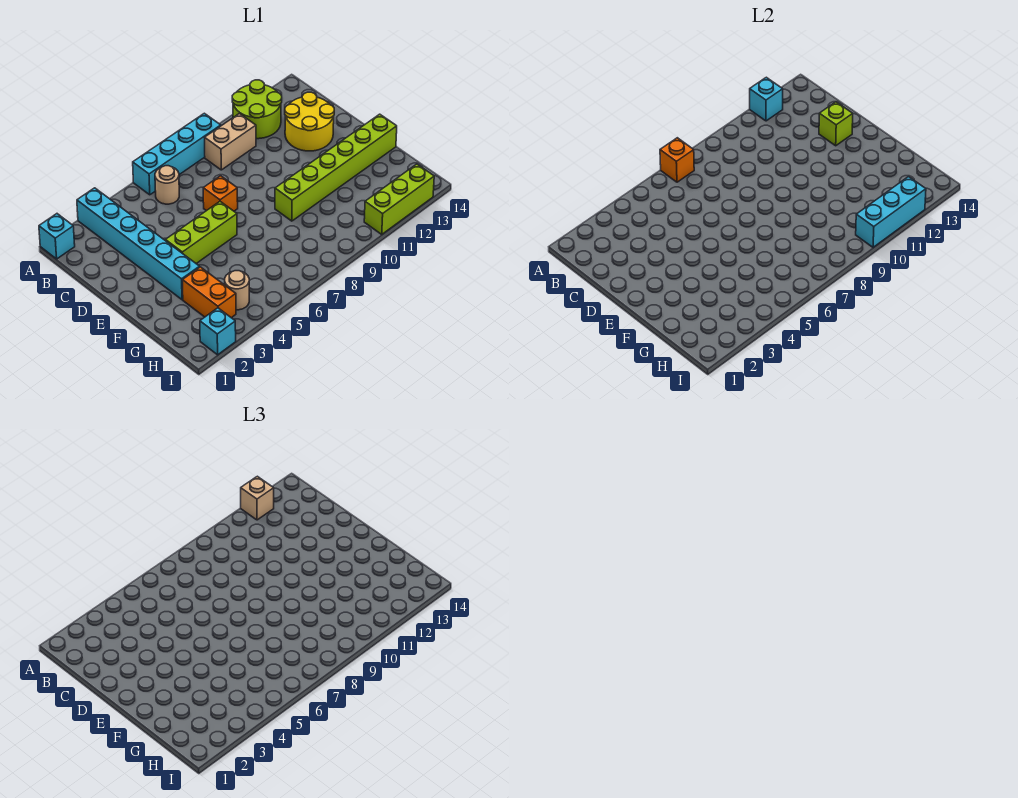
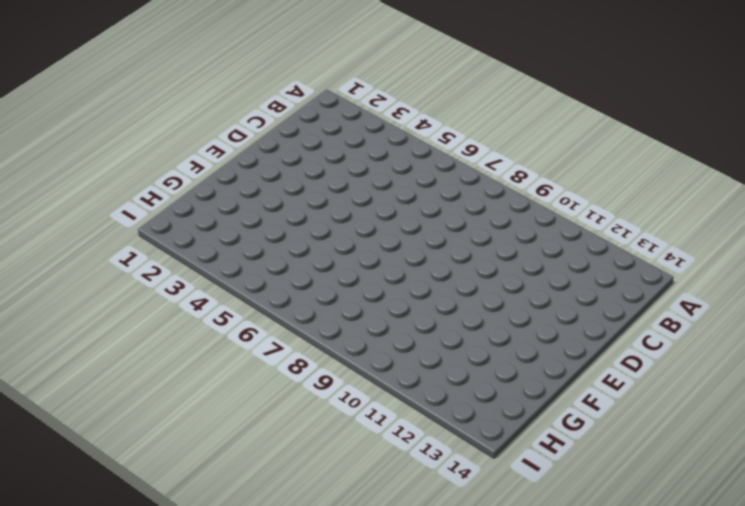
none -> cyan 1x1 brick [39,214,75,259]
none -> cyan 1x6 brick [77,188,199,300]
none -> cyan 1x4 brick [133,113,221,195]

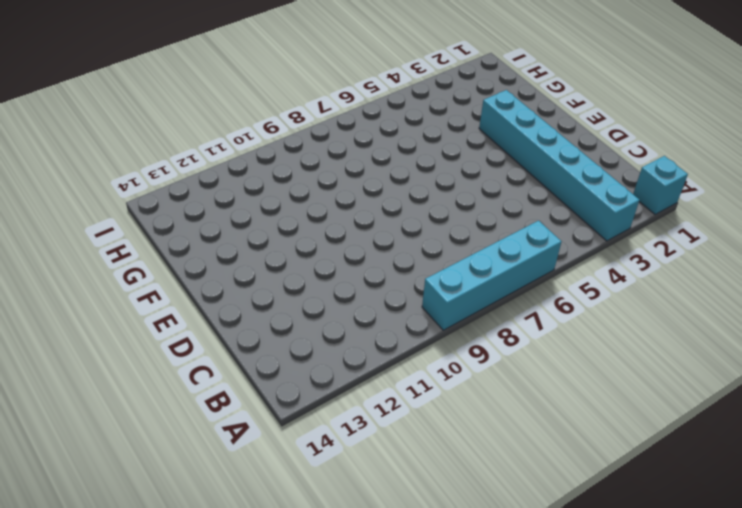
none -> lime 2x2 round brick [232,80,282,139]
none -> tan 1x1 round brick [155,166,179,204]
none -> tan 1x2 brick [205,114,256,170]

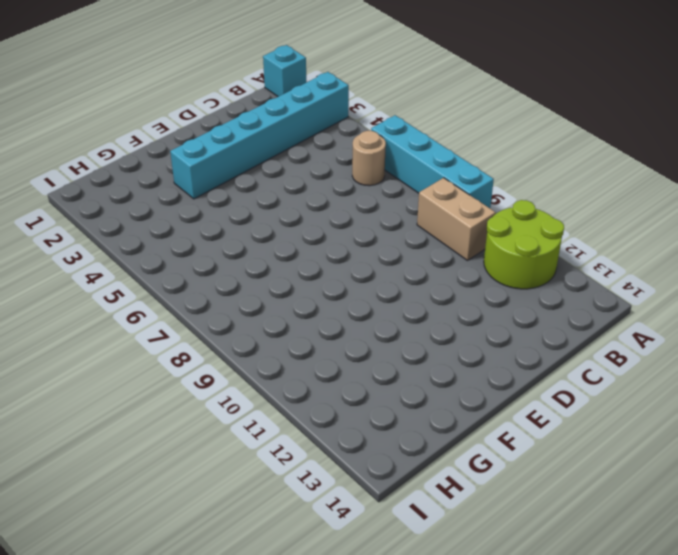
none -> yellow 2x2 round brick [285,92,334,151]
none -> orange 1x1 brick [203,176,238,211]
none -> lime 1x3 brick [165,202,237,263]

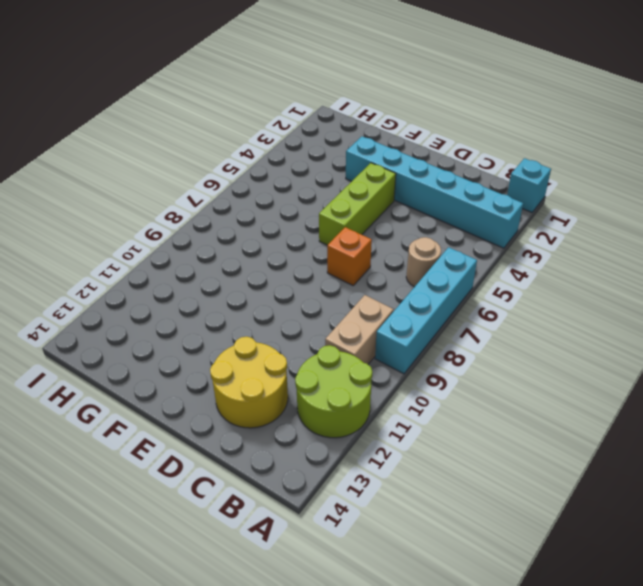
none -> lime 1x6 brick [275,114,397,221]
none -> orange 1x2 brick [182,267,236,318]
none -> tan 1x1 round brick [225,271,249,310]

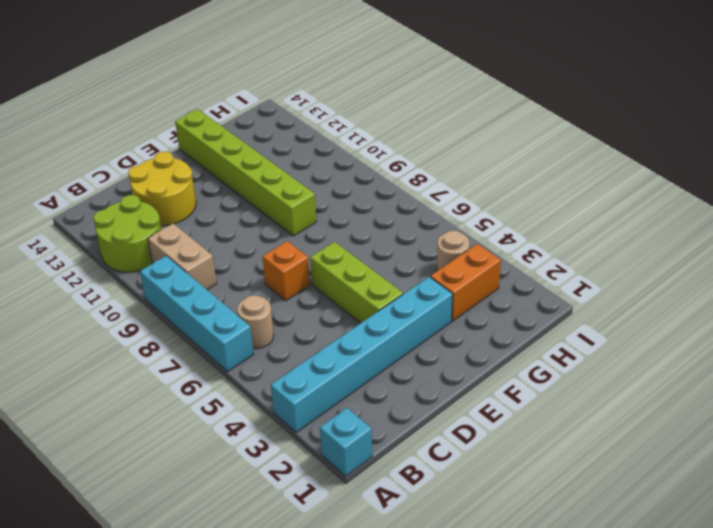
none -> cyan 1x1 brick [200,308,236,355]
none -> lime 1x3 brick [364,164,434,234]
none -> orange 1x1 brick [660,138,694,182]

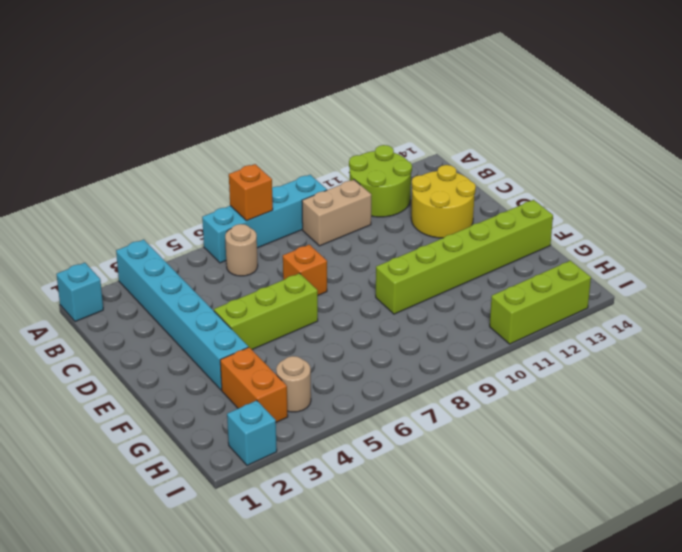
none -> cyan 1x1 brick [750,77,783,121]
none -> lime 1x1 brick [819,102,853,146]
none -> cyan 1x3 brick [856,177,926,247]

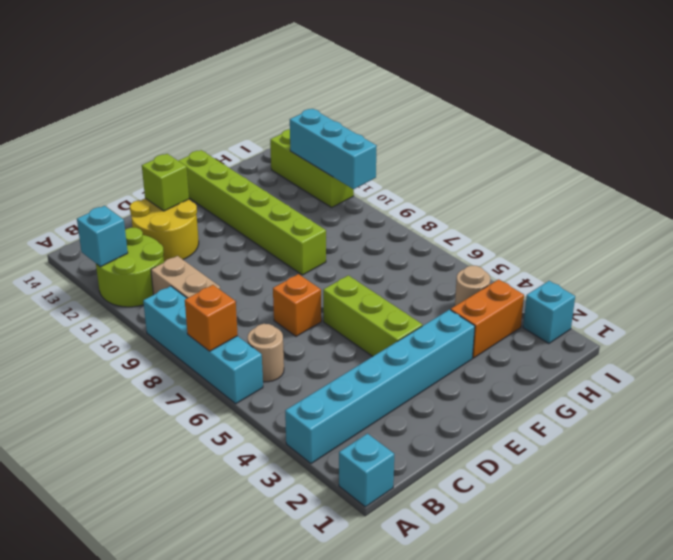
none -> tan 1x1 brick [241,476,274,520]

